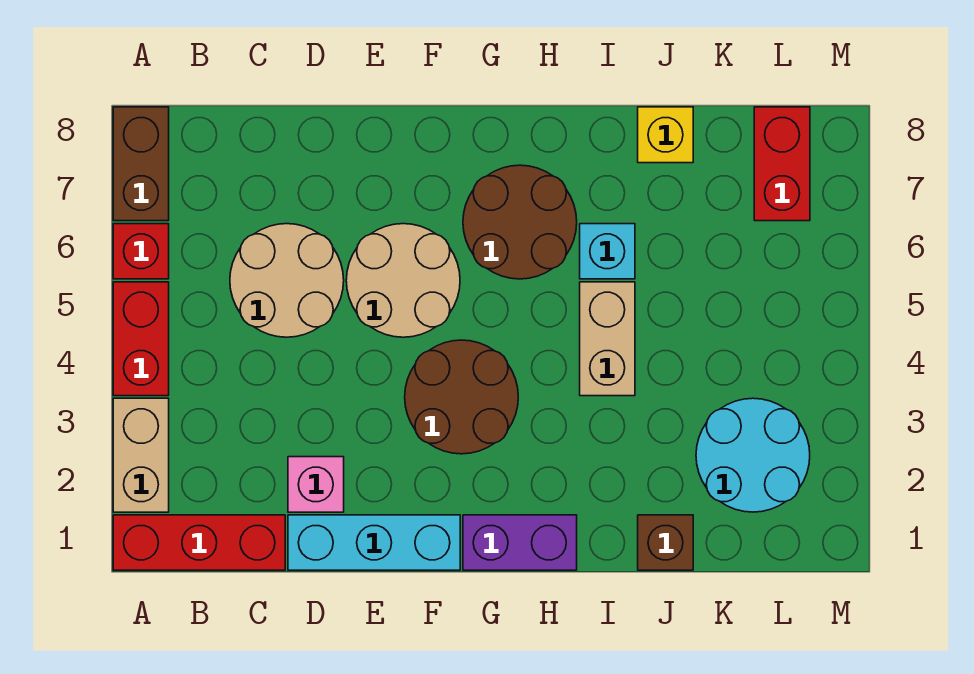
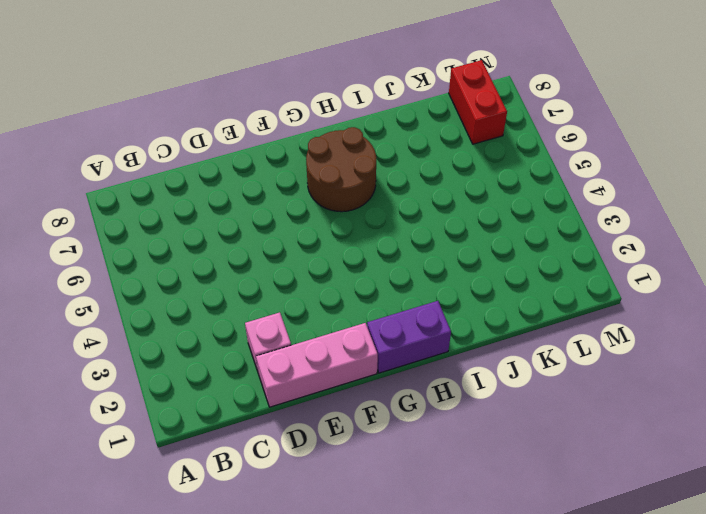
pink 1x3 brick [256,323,378,407] -> cyan 1x3 brick [288,515,460,570]
none -> red 1x3 brick [113,515,285,570]
none -> tan 1x2 brick [113,398,169,512]
none -> red 1x2 brick [113,282,169,396]

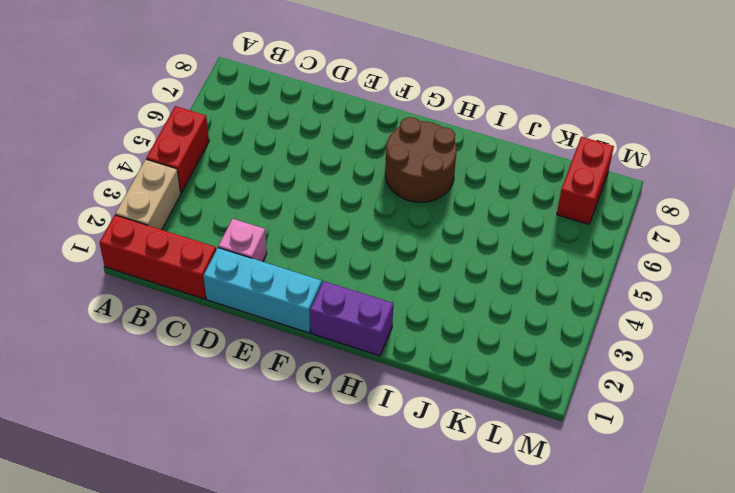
none -> red 1x1 brick [113,224,169,279]
none -> brown 1x2 brick [113,107,169,221]
none -> tan 2x2 round brick [230,224,344,337]

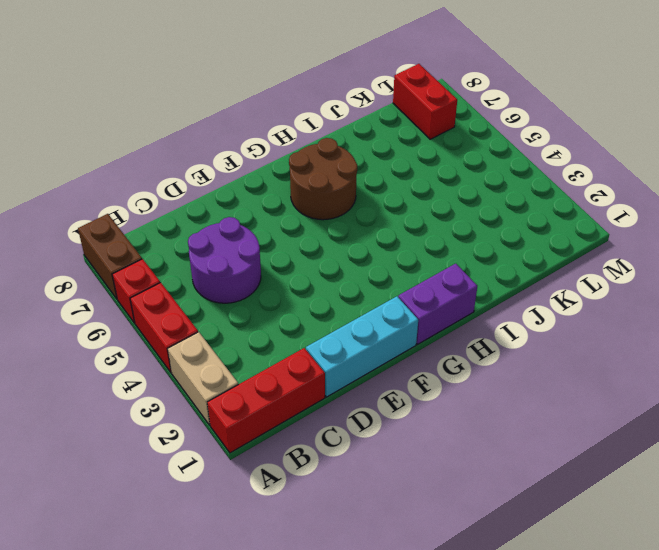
purple 2x2 round brick [188,217,261,303] -> tan 2x2 round brick [230,224,344,337]
none -> pink 1x1 brick [288,457,344,512]
none -> tan 2x2 round brick [346,224,460,337]
none -> brown 2x2 round brick [405,340,518,454]

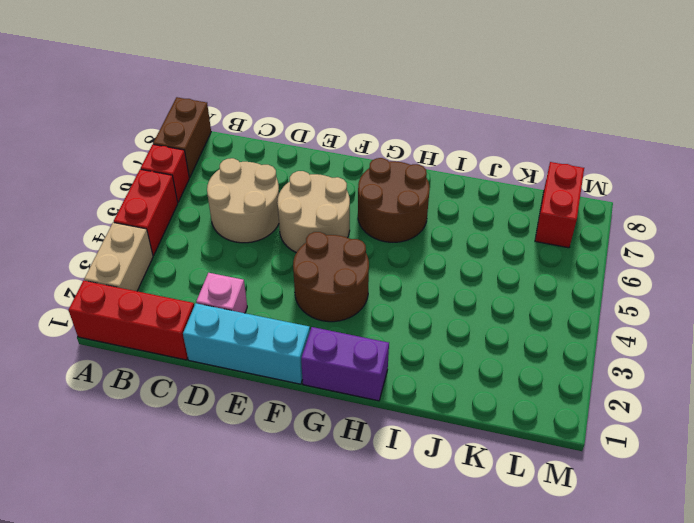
none -> tan 1x2 brick [580,282,635,396]
none -> cyan 1x1 brick [580,224,635,279]
none -> brown 1x1 brick [638,515,693,570]

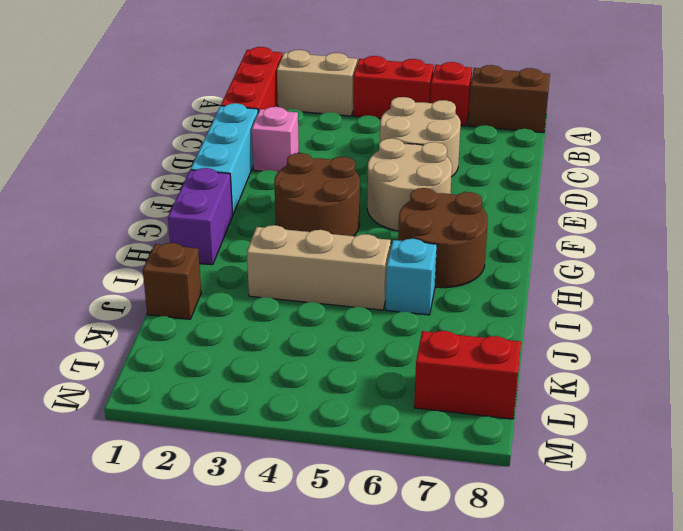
tan 1x3 brick [247,225,391,310] -> tan 1x2 brick [580,282,635,396]
none -> yellow 1x1 brick [638,107,693,163]
none -> cyan 2x2 round brick [696,398,810,512]

